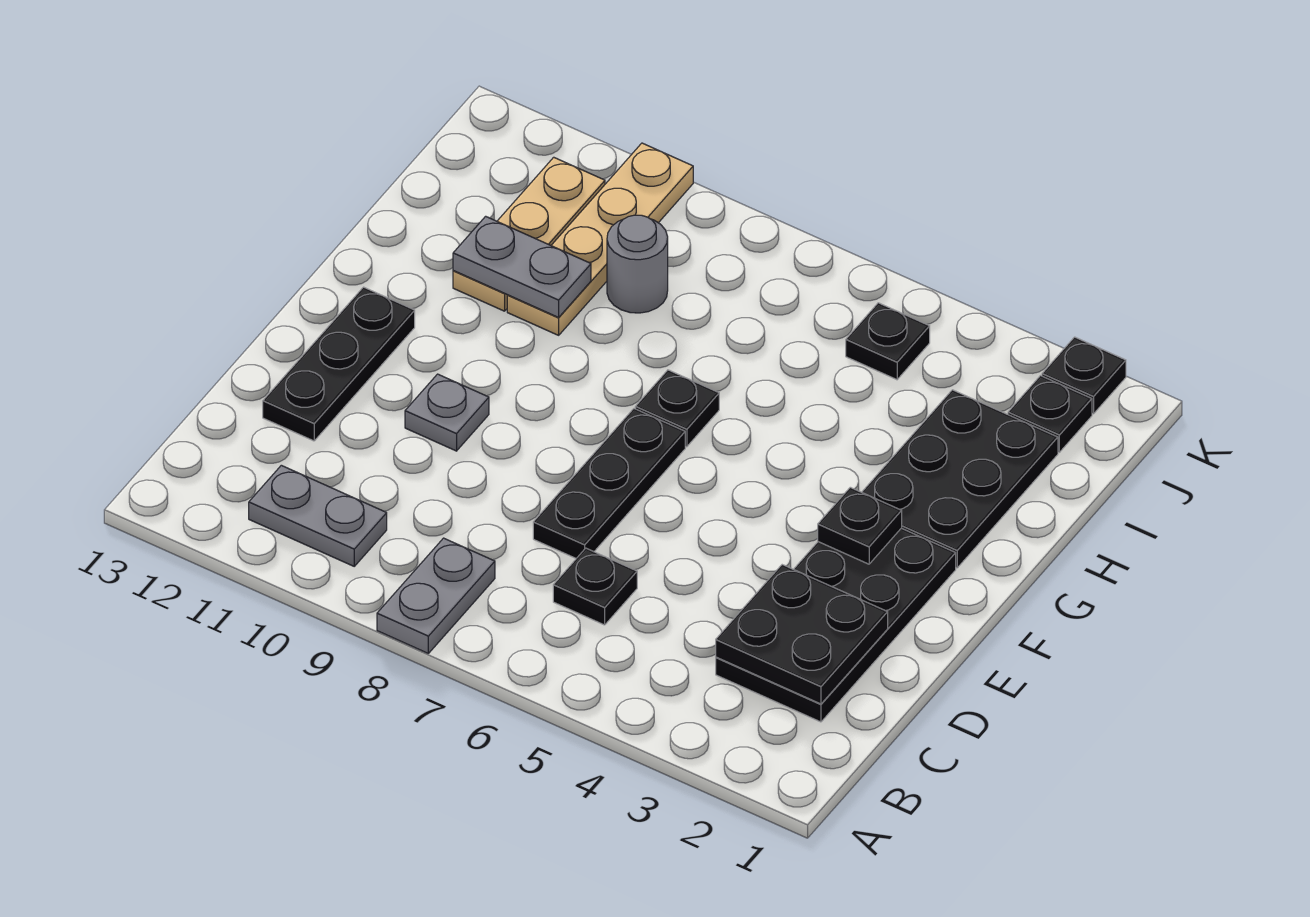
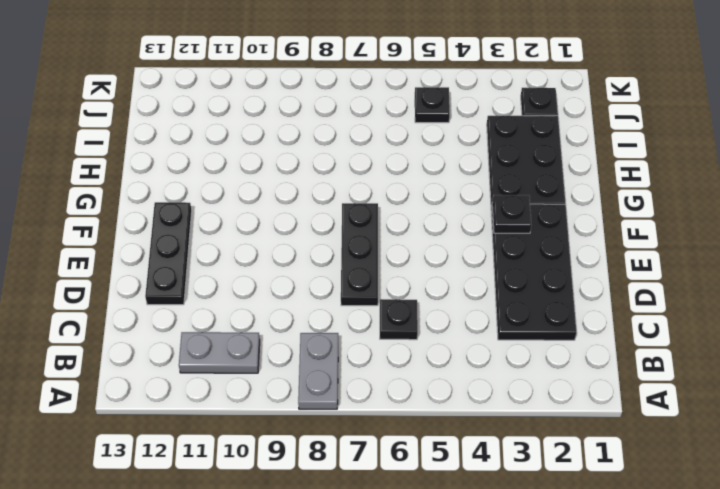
none -> grey 1x1 plate [405,374,489,451]
none -> black 1x1 plate [635,370,719,447]
none -> tan 1x4 plate [507,143,693,335]

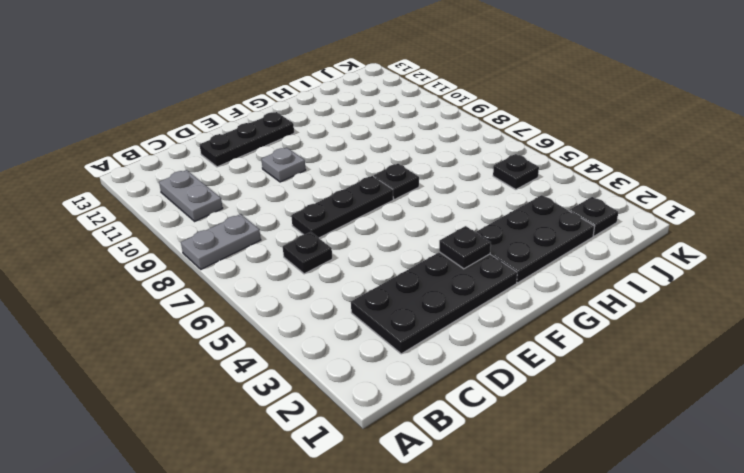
none -> tan 1x4 plate [507,143,693,335]
none -> tan 1x3 plate [453,157,605,311]
none -> grey 1x1 round brick [607,215,668,313]

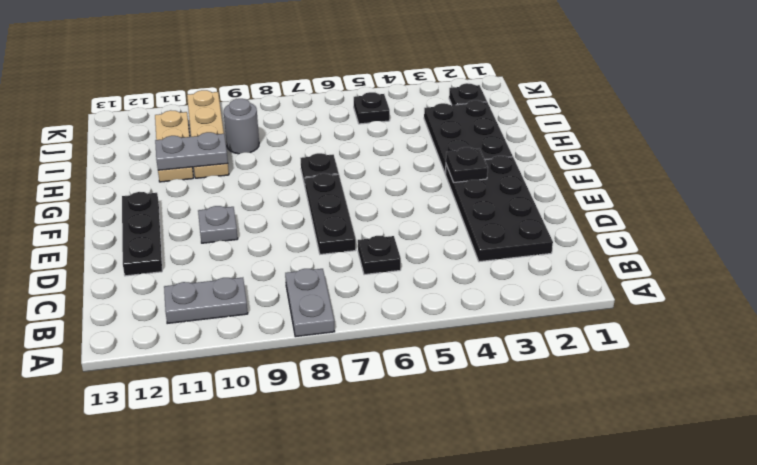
none -> black 1x1 plate [1042,337,1126,414]
none -> black 2x2 plate [716,565,888,704]

